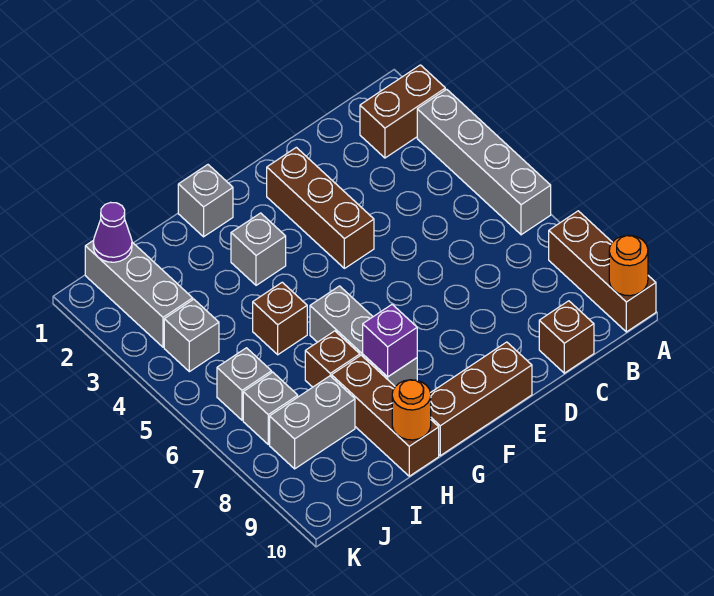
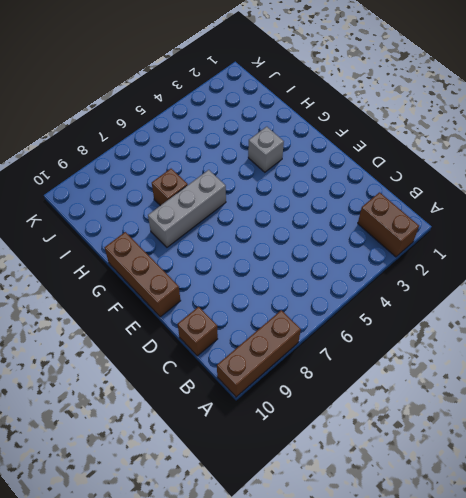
none -> grey 1x4 brick [417,89,551,235]
none -> brown 1x3 brick [267,147,374,268]
none -> grey 1x1 brick [178,165,233,237]

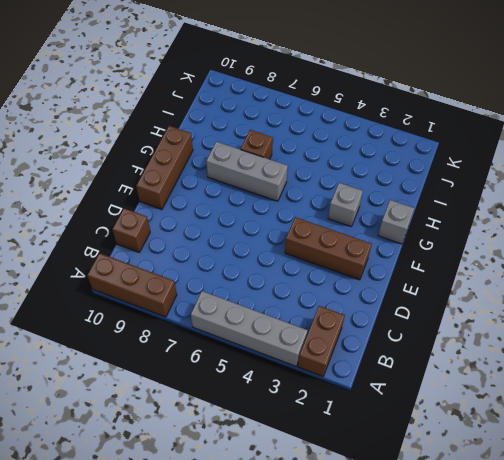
none -> brown 1x1 brick [253,282,307,355]
none -> brown 1x3 brick [332,355,439,476]
none -> grey 1x2 brick [270,376,355,469]

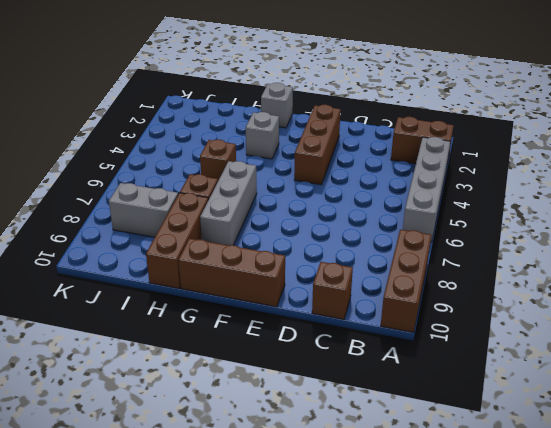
none -> grey 1x3 brick [85,240,193,347]
none -> grey 1x1 brick [164,299,219,372]
none -> grey 1x1 brick [217,348,272,420]

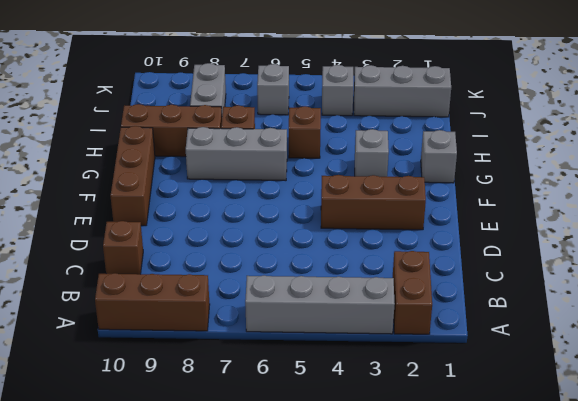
none -> grey 1x1 brick [243,372,298,444]
none -> orange 1x1 round brick [609,235,648,296]
none -> purple 1x1 brick [363,305,417,377]

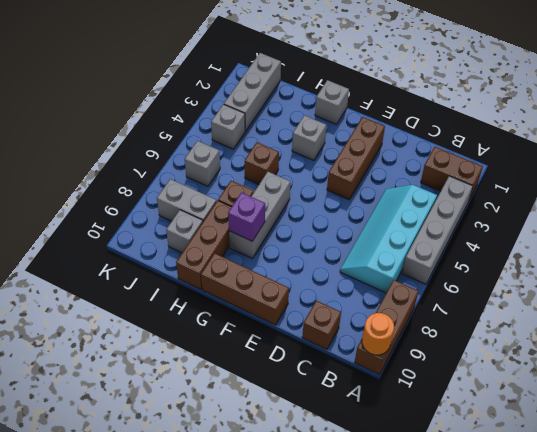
cyan 2x4 slope [340,185,437,293] -> none
grey 1x1 brick [166,210,203,253] -> grey 1x1 brick moved to [243,372,298,444]
none -> orange 1x1 round brick [392,380,431,440]
none -> purple 1x1 cone [93,202,132,262]

